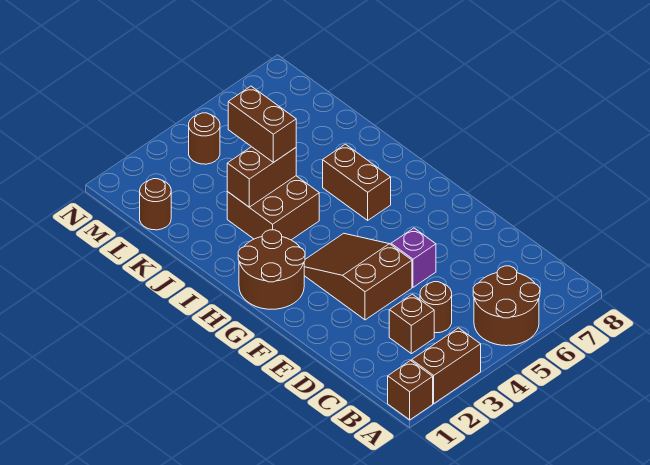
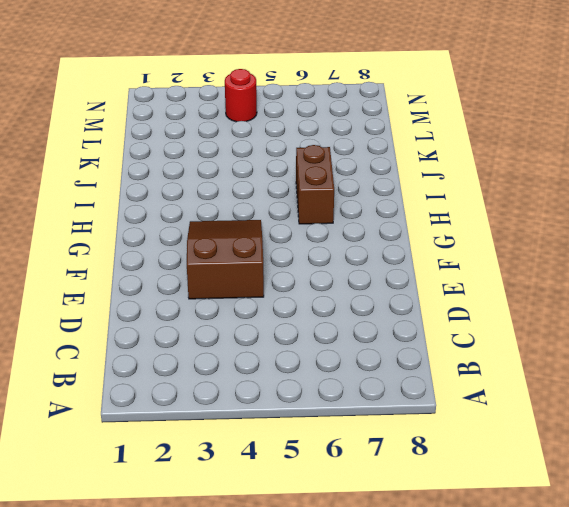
red 1x1 round brick [225,69,257,122] -> brown 1x1 round brick [189,113,220,164]
none -> brown 1x1 brick [388,361,433,420]
none -> brown 1x2 brick [412,328,481,403]
none -> brown 2x2 round brick [473,266,540,346]

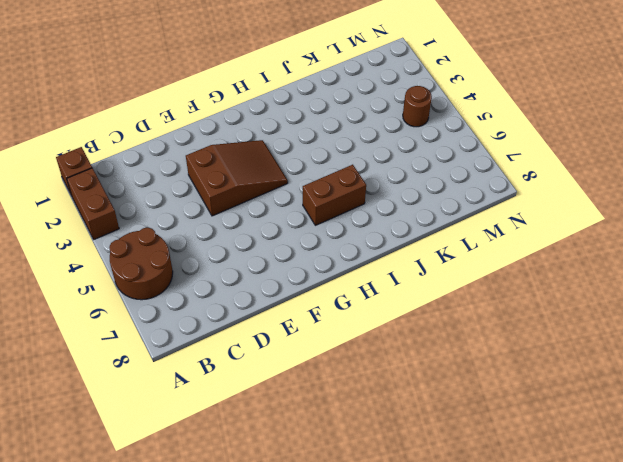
none -> brown 1x1 brick [389,294,434,354]
none -> brown 1x1 round brick [420,282,452,333]
none -> purple 1x1 brick [391,228,436,287]

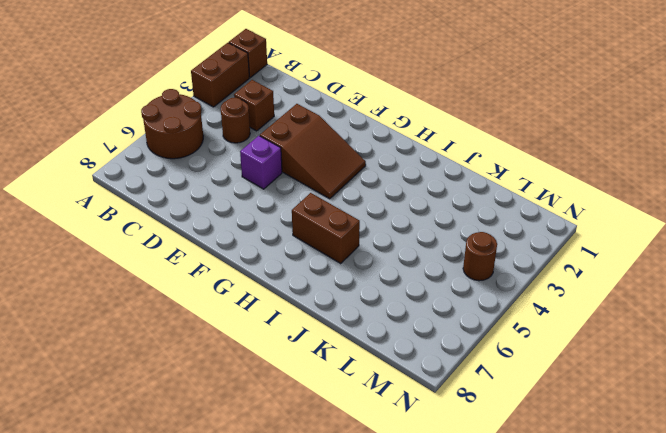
none -> brown 2x2 round brick [238,230,305,309]
none -> brown 2x2 brick [227,176,319,240]
none -> brown 1x1 round brick [140,179,171,230]

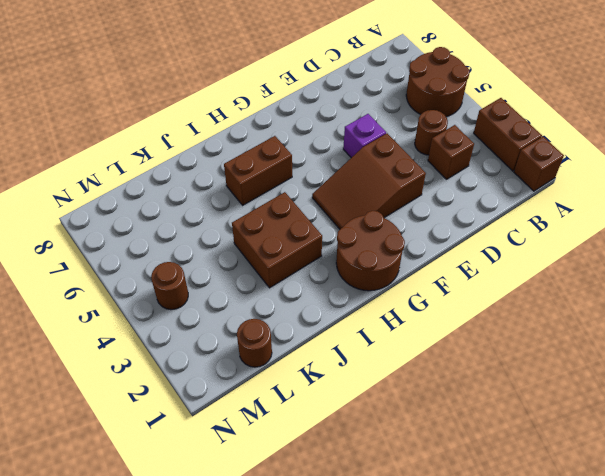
none -> brown 1x2 brick [227,147,296,207]
none -> brown 1x2 brick [228,86,296,162]

